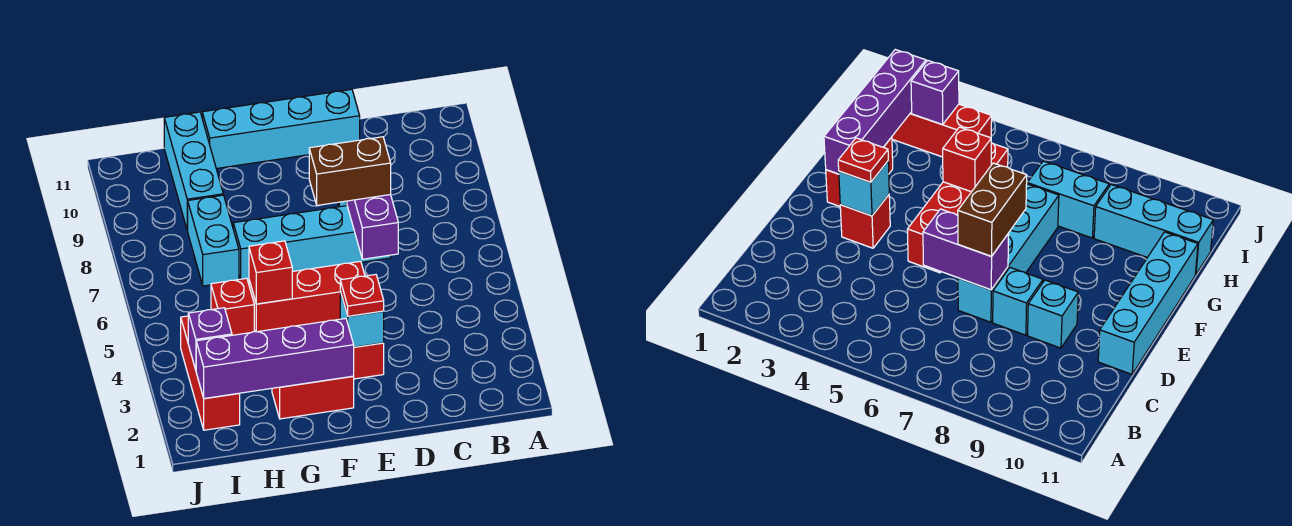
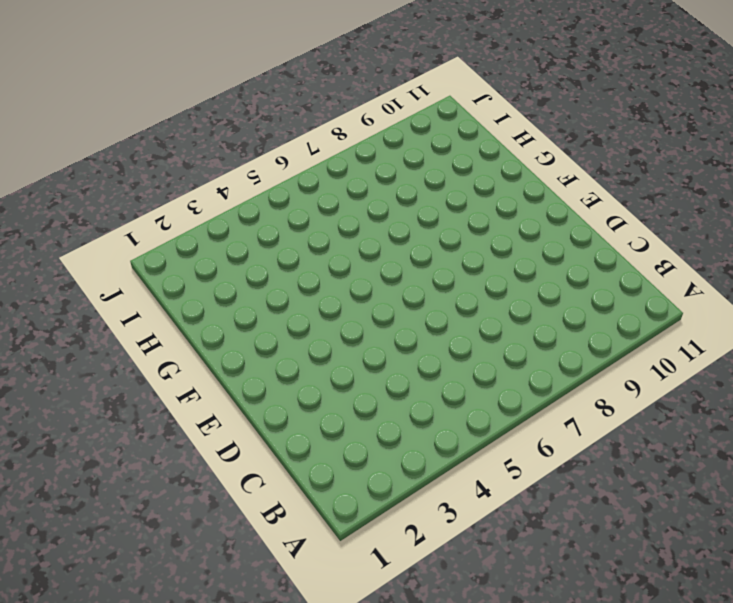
none -> cyan 1x4 brick [233,206,391,279]
none -> cyan 1x1 brick [993,268,1043,335]
none -> cyan 1x1 brick [1028,280,1078,348]

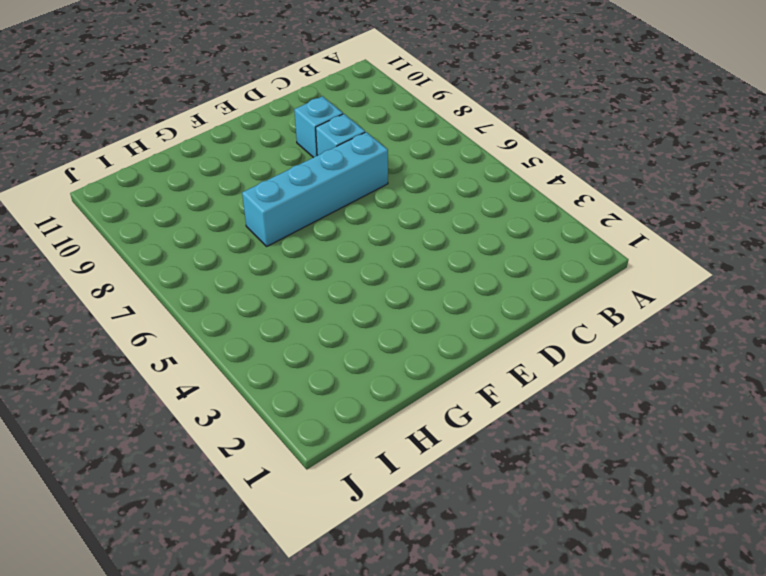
none -> cyan 1x4 brick [202,89,360,169]
none -> red 1x1 brick [353,343,384,379]
none -> red 1x3 brick [249,261,365,332]

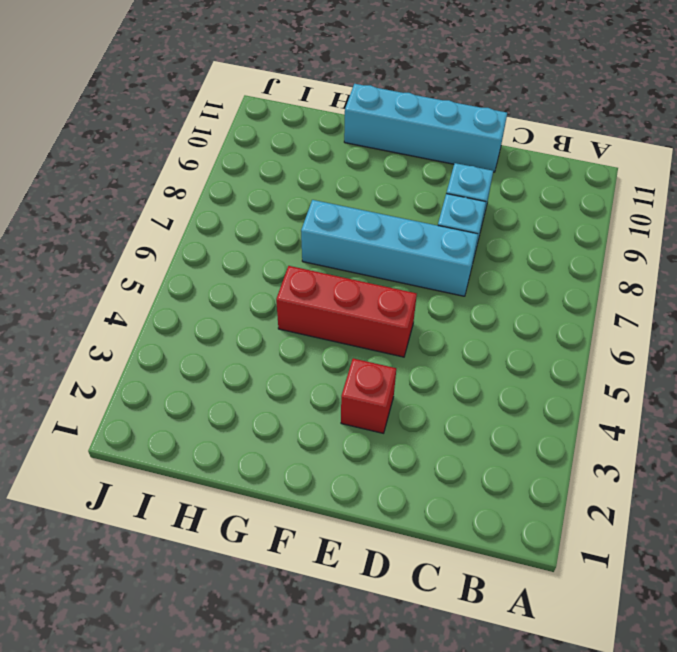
none -> red 1x2 brick [272,376,354,419]
none -> red 1x1 brick [211,278,254,335]
none -> cyan 1x2 brick [187,195,239,286]

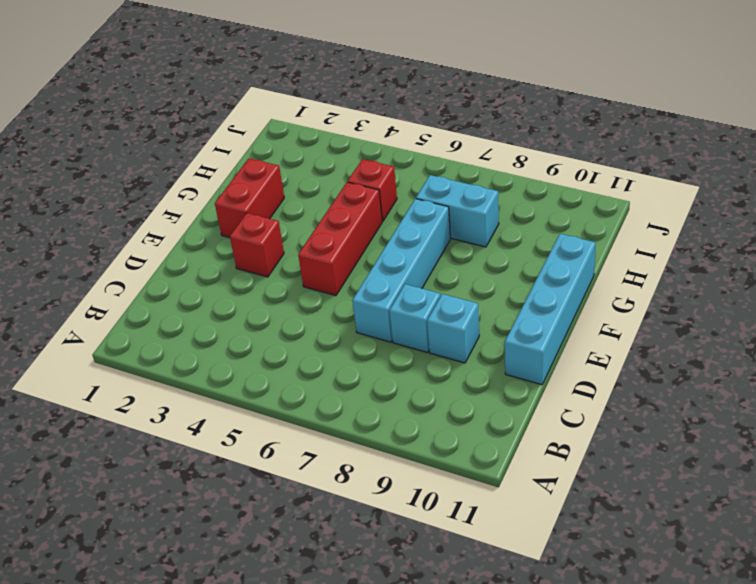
none -> cyan 1x3 brick [164,112,223,230]
none -> red 1x3 brick [181,316,240,430]
none -> purple 1x2 brick [347,195,398,259]

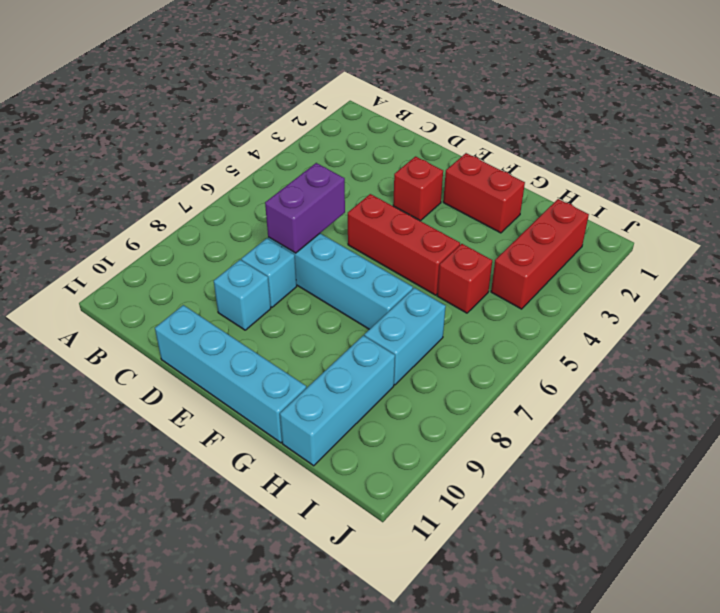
none -> cyan 1x1 brick [340,291,384,347]
none -> purple 1x4 brick [196,318,354,399]
none -> red 1x1 brick [249,241,292,304]

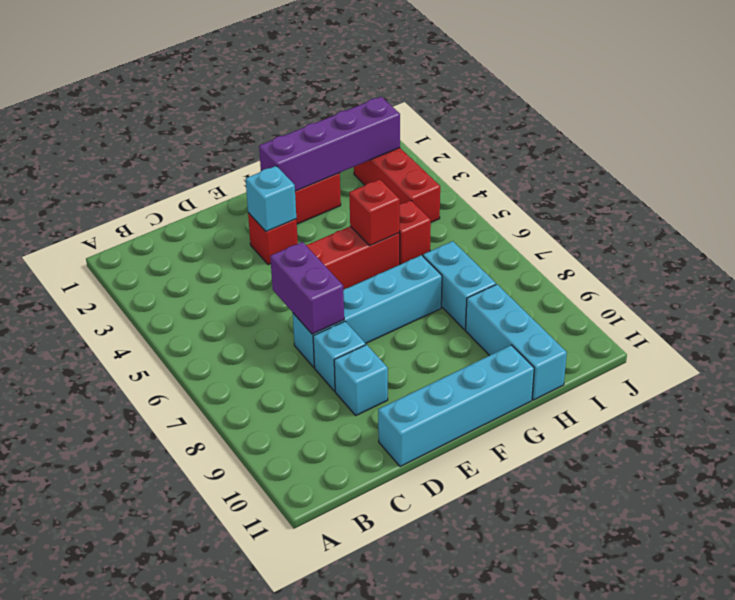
none -> purple 1x1 brick [188,308,232,370]
none -> brown 1x2 brick [309,137,391,205]
none -> red 1x1 plate [340,275,384,316]

